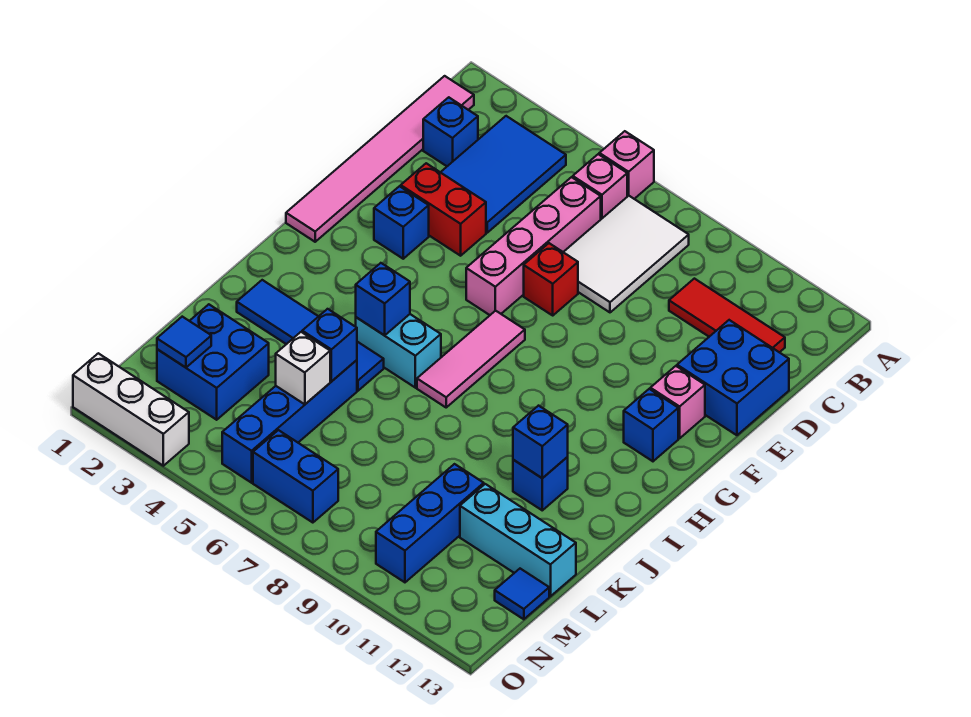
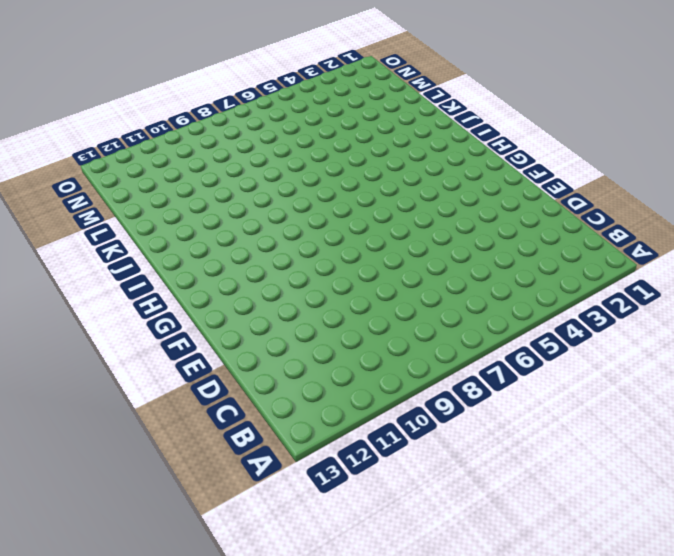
none -> pink 1x1 brick [599,131,654,199]
none -> pink 1x6 tile [286,76,474,242]
none -> blue 2x3 tile [441,116,566,233]
none -> pink 1x1 brick [573,154,627,219]

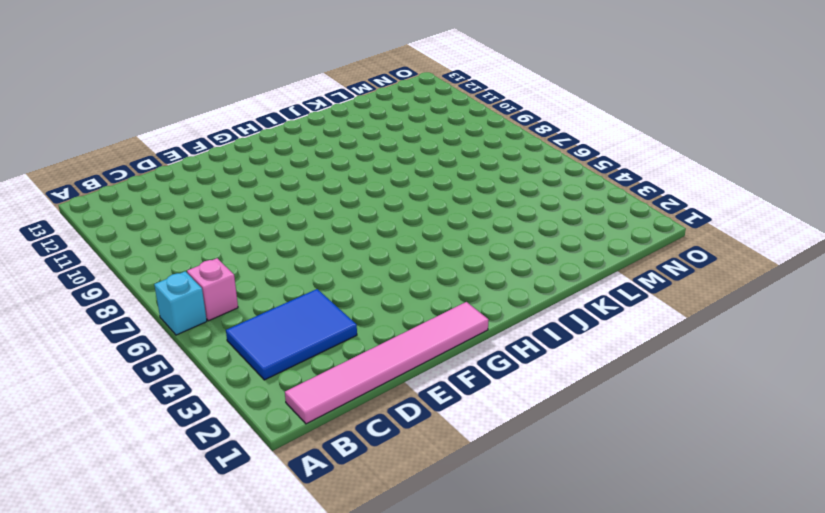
cyan 1x1 brick [154,271,207,335] -> pink 1x1 brick [599,131,654,199]
none -> white 2x3 tile [564,196,689,312]
none -> blue 1x1 brick [423,97,478,166]
none -> pink 1x4 brick [466,177,601,315]
none -> red 1x3 tile [669,279,785,352]

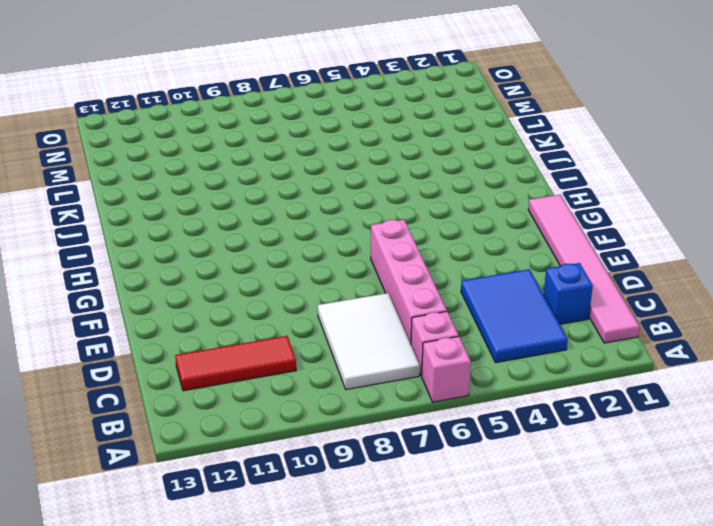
none -> blue 2x2 brick [677,320,789,435]
none -> red 1x2 brick [401,163,486,256]
none -> red 1x1 brick [524,243,578,315]
none -> blue 1x1 brick [374,186,429,259]

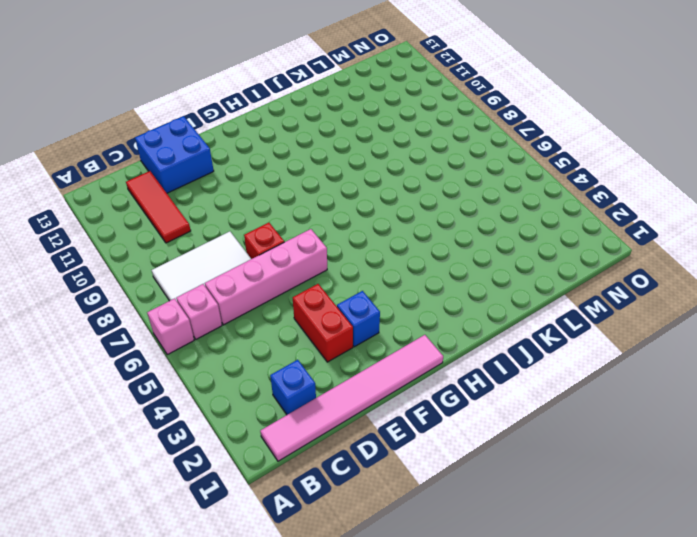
none -> blue 2x3 tile [441,116,566,233]
none -> pink 1x1 brick [650,366,705,438]
none -> pink 1x3 tile [417,311,525,407]
none -> blue 1x1 brick [624,389,678,461]

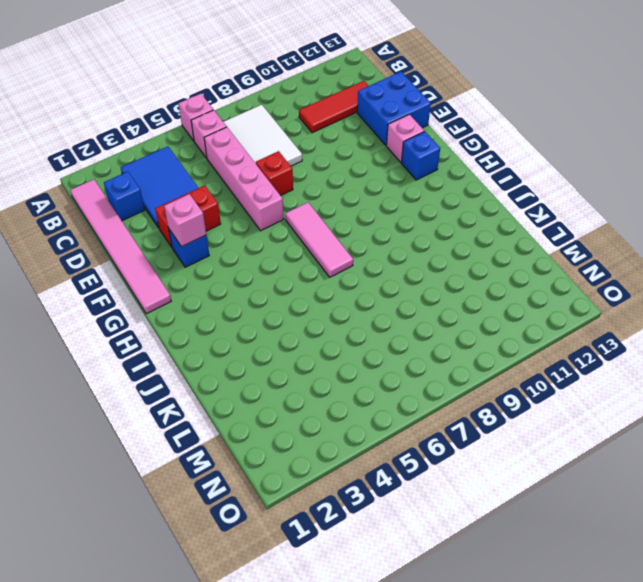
pink 1x1 brick [164,194,206,247] -> none
none -> cyan 1x2 brick [356,314,441,388]
none -> blue 1x4 tile [237,280,384,391]
none -> blue 1x1 brick [513,457,568,510]
none -> blue 1x4 brick [222,360,357,483]

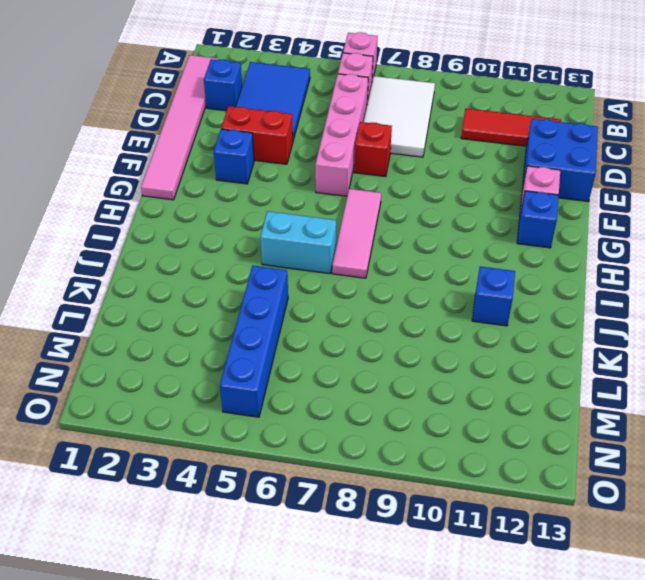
none -> blue 1x4 tile [237,280,384,391]
none -> blue 2x2 brick [157,304,269,420]
none -> blue 1x3 brick [376,464,484,582]
none -> cyan 1x3 brick [460,484,576,596]

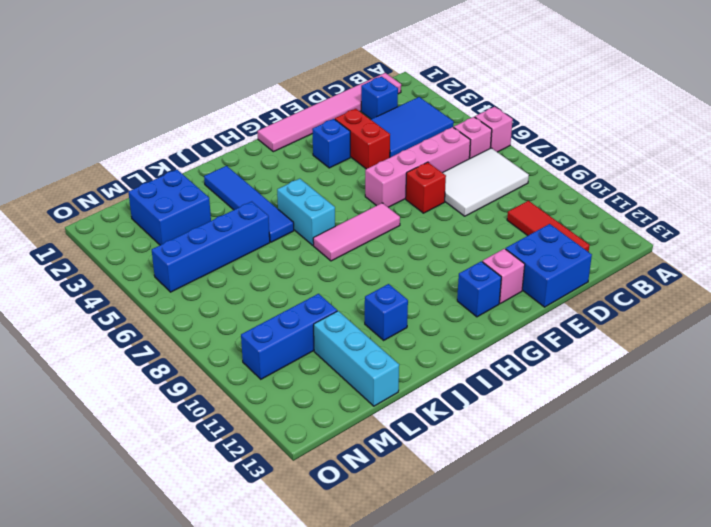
none -> blue 1x1 tile [495,569,549,619]
none -> blue 1x2 brick [253,430,338,523]
none -> white 1x3 brick [73,353,189,466]
none -> blue 1x1 brick [356,263,410,335]

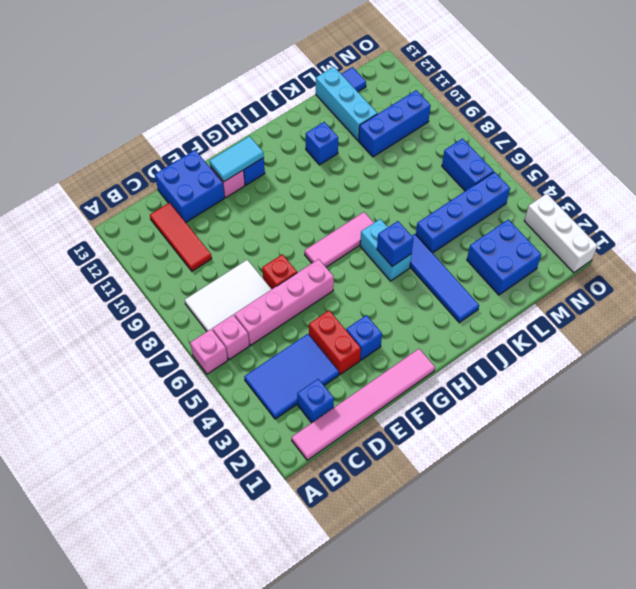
cyan 1x2 tile [209,136,264,182] -> none
none -> blue 1x1 brick [513,406,568,478]
none -> blue 1x1 brick [302,309,357,381]
none -> white 1x1 brick [276,332,330,404]
none -> blue 1x1 tile [157,317,211,367]

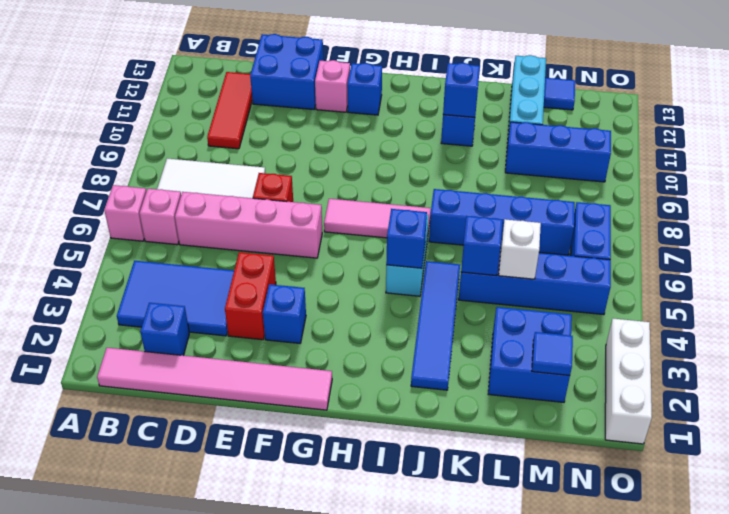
blue 1x4 brick [429,189,575,255] -> none

